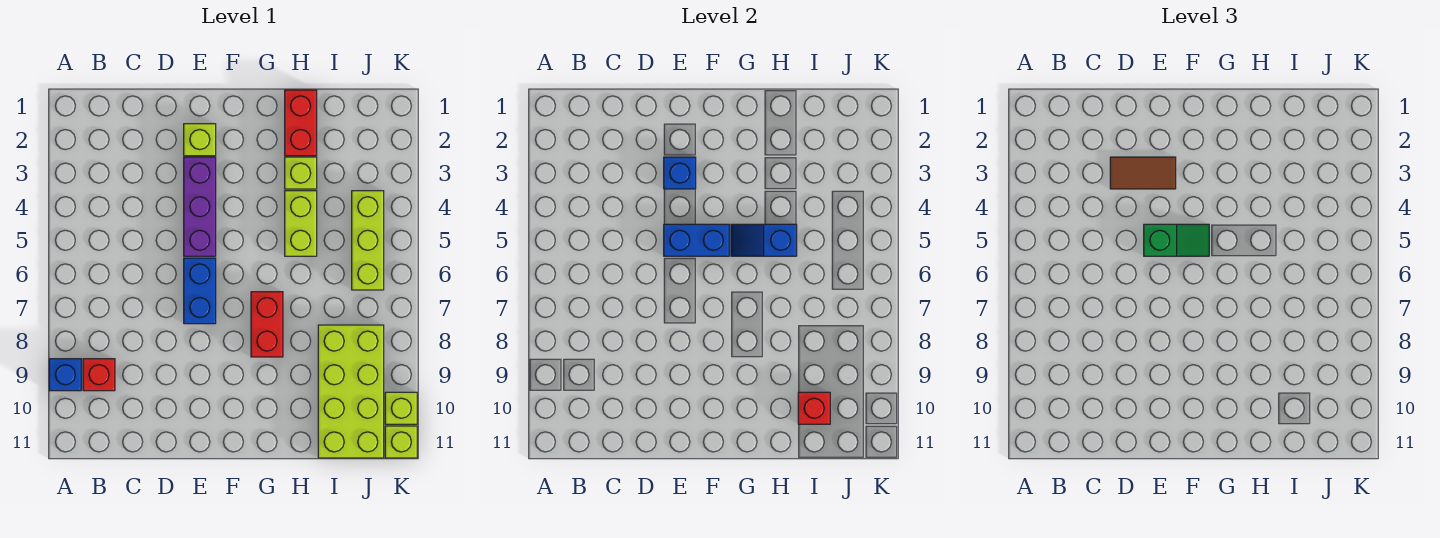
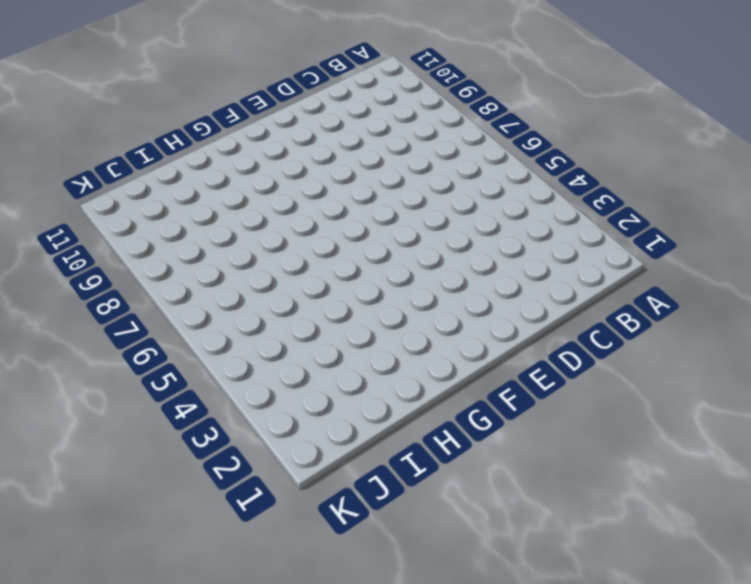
none -> blue 1x1 brick [49,359,81,391]
none -> red 1x1 brick [83,359,115,391]
none -> lime 1x1 brick [184,124,216,156]

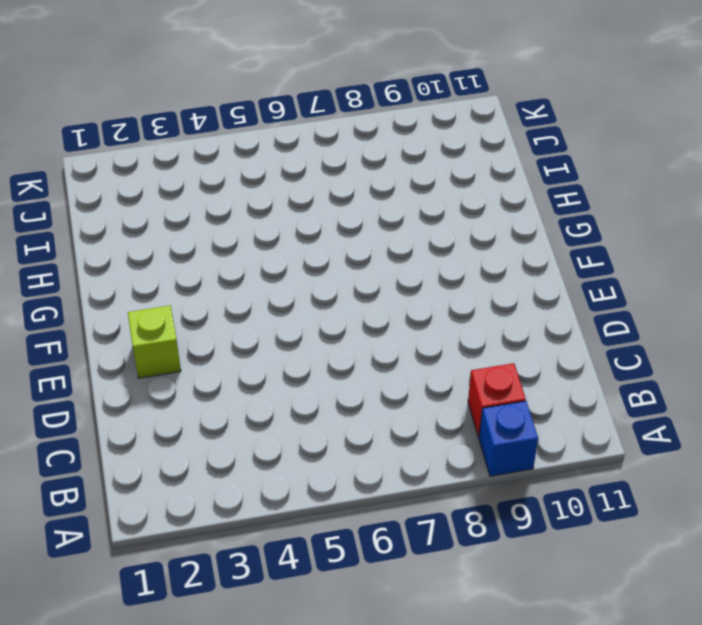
none -> purple 1x3 brick [184,157,216,256]
none -> blue 1x2 brick [184,258,216,324]
none -> red 1x2 brick [251,292,283,357]

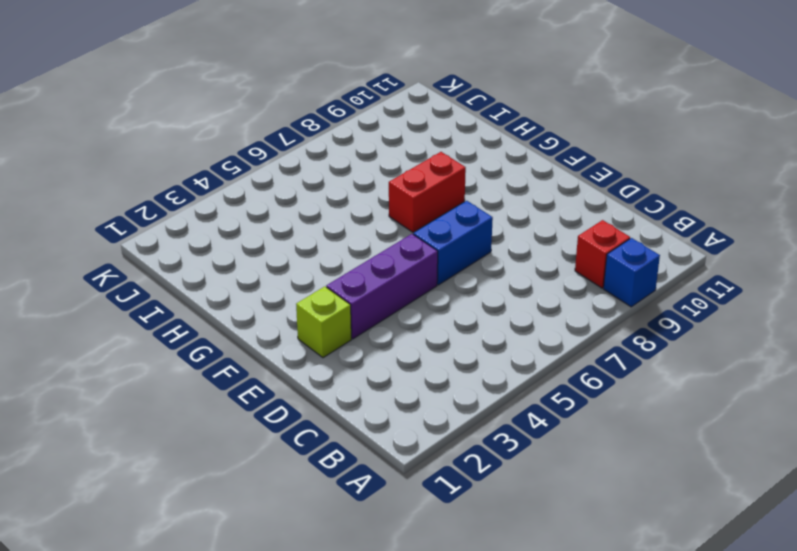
none -> red 1x2 brick [285,90,317,156]
none -> lime 1x1 brick [285,157,317,189]
none -> lime 1x2 brick [285,191,317,256]

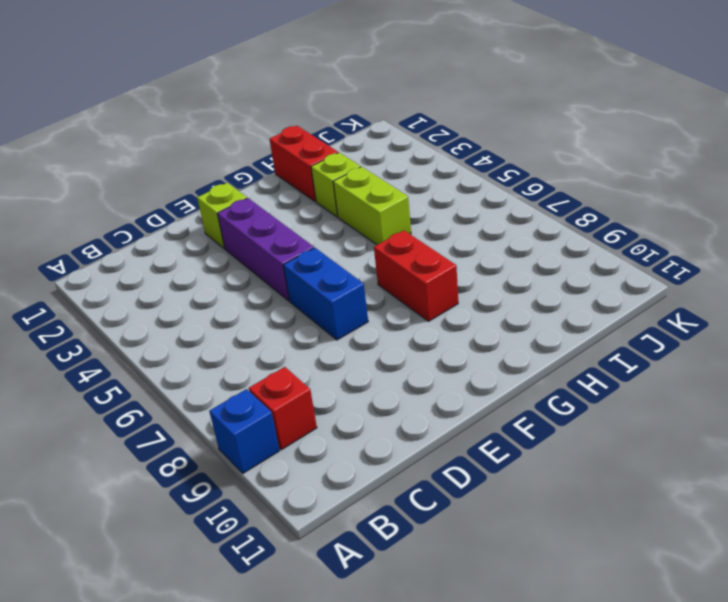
none -> lime 2x4 brick [318,325,384,458]
none -> lime 1x3 brick [352,191,384,290]
none -> lime 1x1 brick [385,392,417,424]

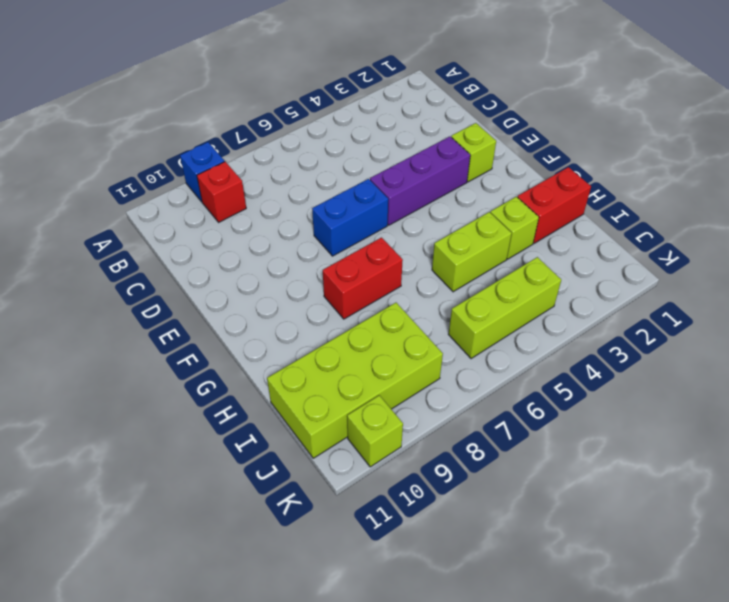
none -> lime 1x1 brick [385,426,417,458]
none -> blue 1x1 brick [664,157,696,189]
none -> blue 1x2 brick [664,224,729,256]

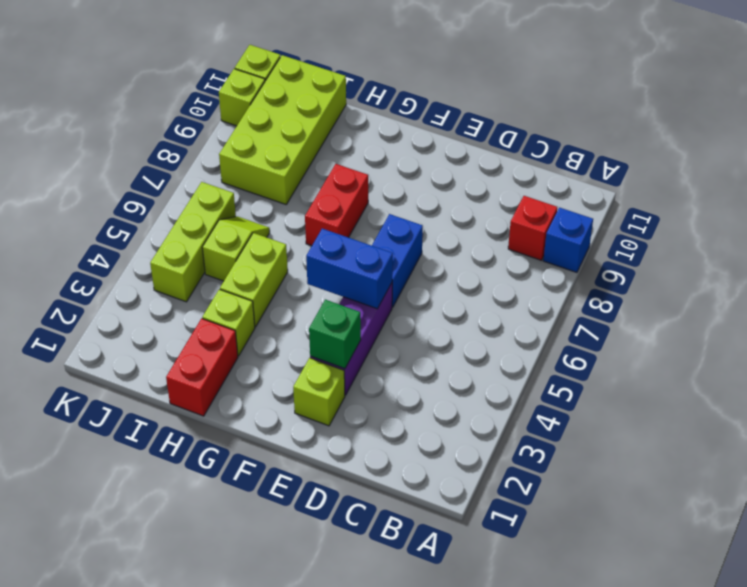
green 1x1 brick [309,300,361,369] -> blue 1x1 brick [664,157,696,189]
lime 1x2 slope [202,216,270,281] -> none
none -> blue 1x2 slope [731,224,797,256]
none -> red 1x1 brick [798,392,830,424]
none -> brown 1x2 tile [1110,157,1176,189]

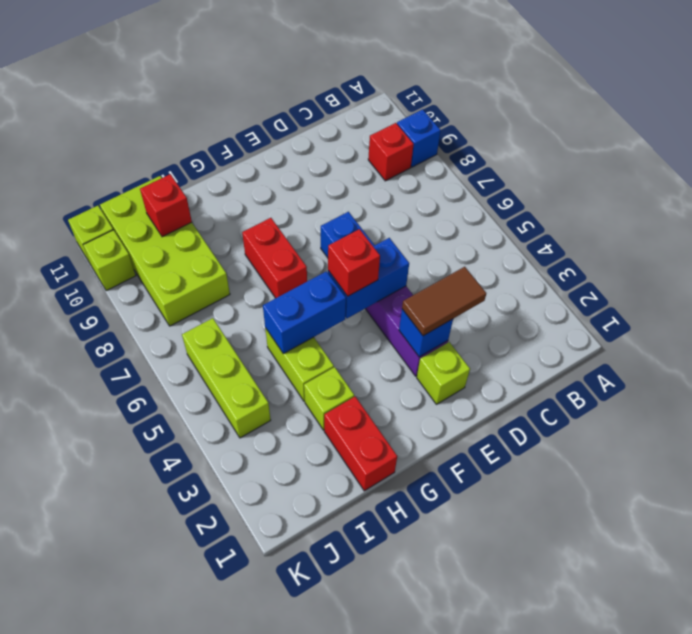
red 1x1 brick [328,229,380,296] -> green 1x2 slope [1144,224,1209,256]
blue 1x2 brick [263,271,346,354] -> blue 1x2 slope [731,224,797,256]

